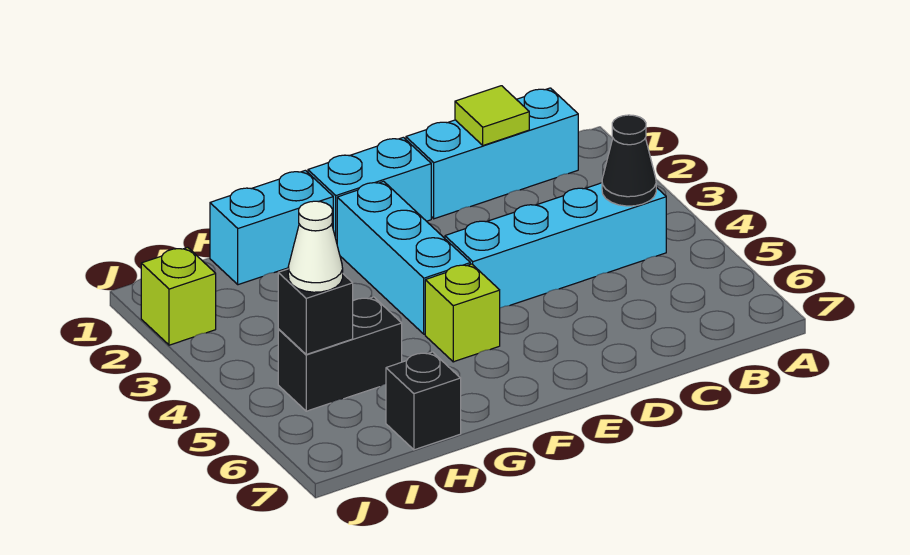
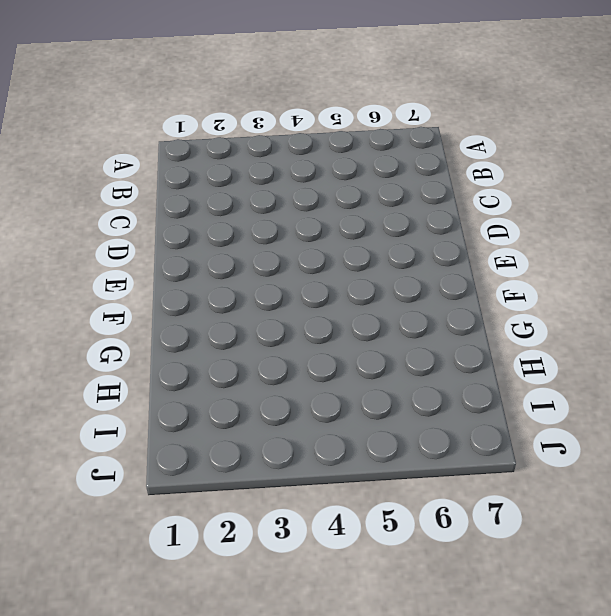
none -> cyan 1x3 brick [406,88,578,219]
none -> cyan 1x4 brick [445,183,666,308]
none -> cyan 1x2 brick [308,137,431,242]

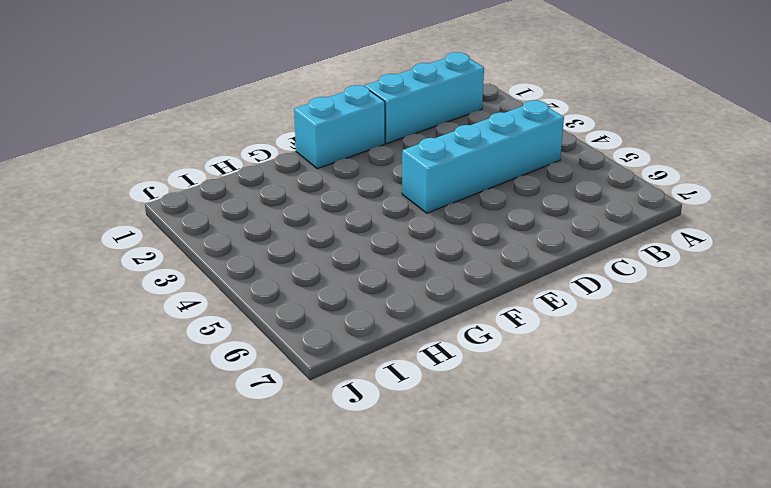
none -> cyan 1x3 brick [337,181,470,334]
none -> lime 1x1 brick [425,264,500,362]
none -> cyan 1x2 brick [210,170,333,285]

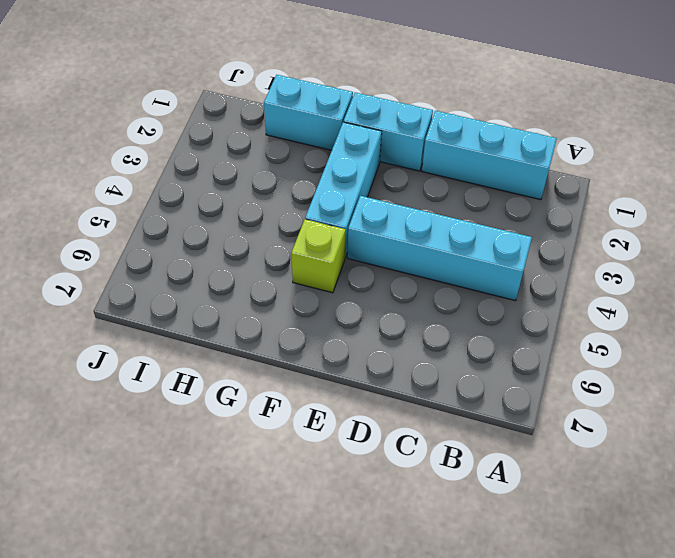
none -> black 1x2 brick [278,297,402,411]
none -> black 1x1 brick [386,352,461,450]
none -> lime 1x1 brick [141,247,216,345]

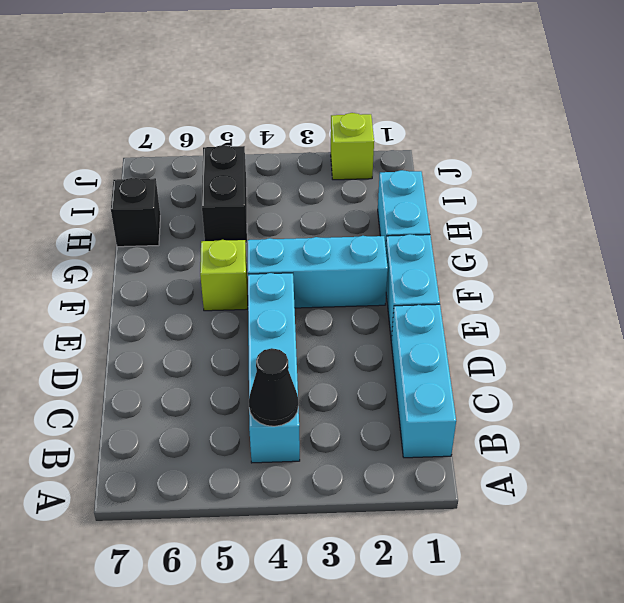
none -> lime 1x1 tile [455,86,529,145]
none -> black 1x1 brick [278,269,353,354]
none -> white 1x1 cone [288,201,343,292]

